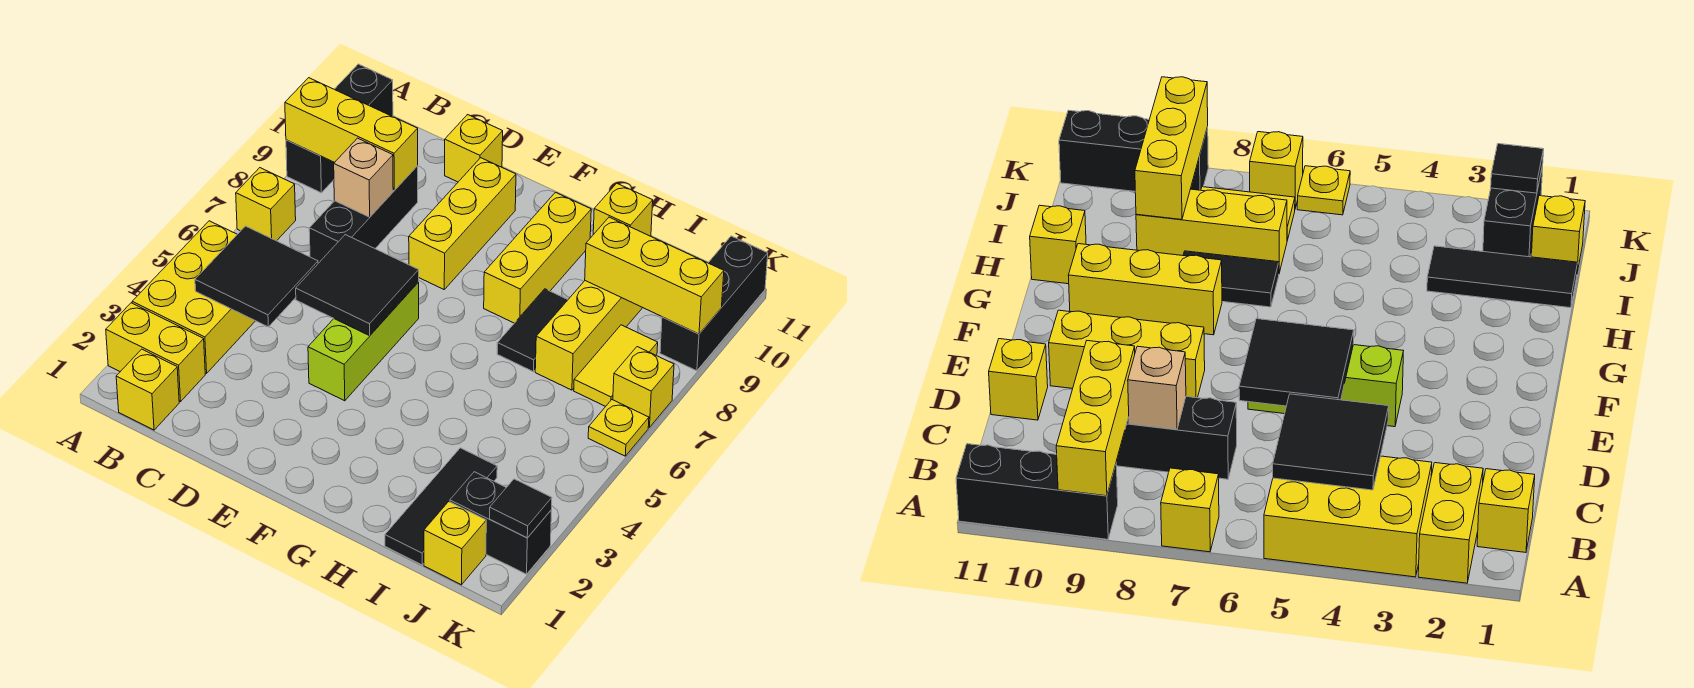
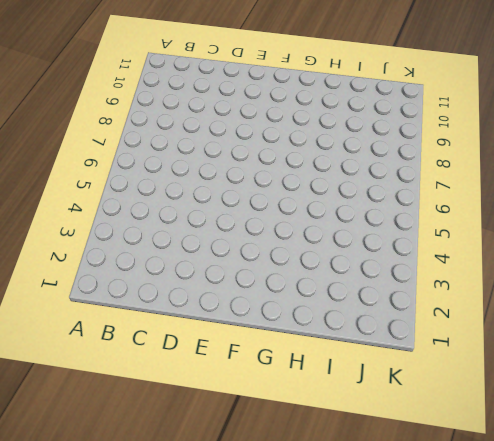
none -> yellow 1x2 brick [106,303,205,402]
none -> yellow 2x3 brick [132,221,255,373]
none -> yellow 1x1 brick [236,168,296,241]

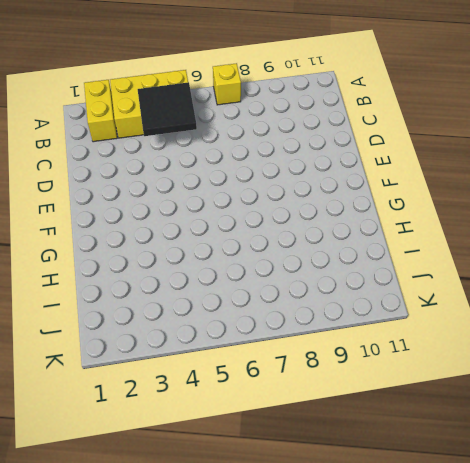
none -> black 1x3 brick [286,64,393,193]
none -> yellow 1x1 brick [116,349,179,430]
none -> black 1x3 brick [309,166,418,263]

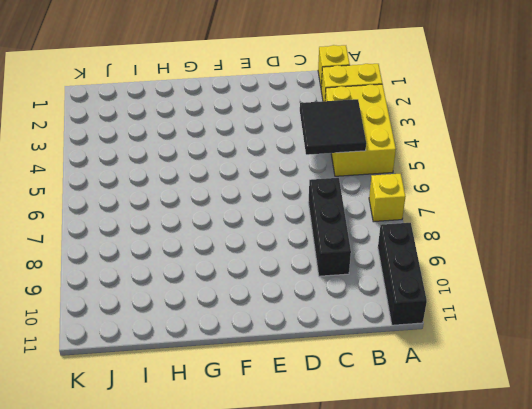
none -> yellow 1x1 brick [445,115,503,182]
none -> lime 1x3 brick [308,282,419,401]
none -> yellow 1x3 brick [409,158,516,289]

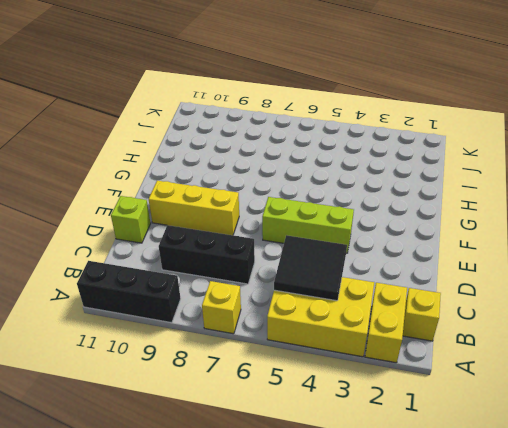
lime 1x1 brick [111,196,151,243] -> yellow 1x1 brick [445,115,503,182]
none -> yellow 1x3 brick [484,193,591,323]
none -> black 1x2 tile [497,289,568,372]
none -> yellow 1x1 brick [593,183,653,236]

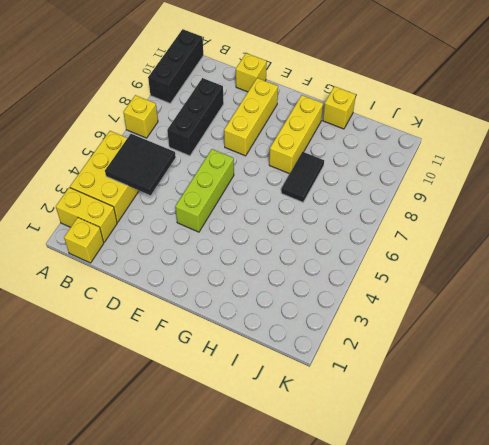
none -> black 1x3 tile [385,448,497,565]
none -> yellow 1x3 brick [535,281,642,390]
none -> yellow 1x1 brick [424,502,486,585]

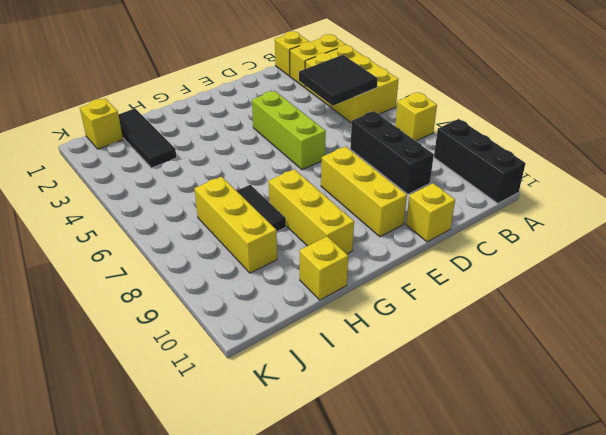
none -> black 1x2 brick [450,472,551,574]
none -> yellow 1x2 tile [574,325,658,406]
none -> yellow 1x1 plate [588,400,649,456]

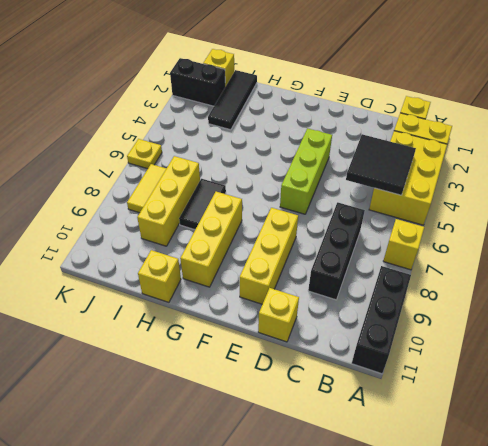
none -> yellow 1x1 brick [613,347,674,427]
none -> black 1x3 brick [660,236,768,371]
none -> yellow 1x3 brick [285,78,418,190]

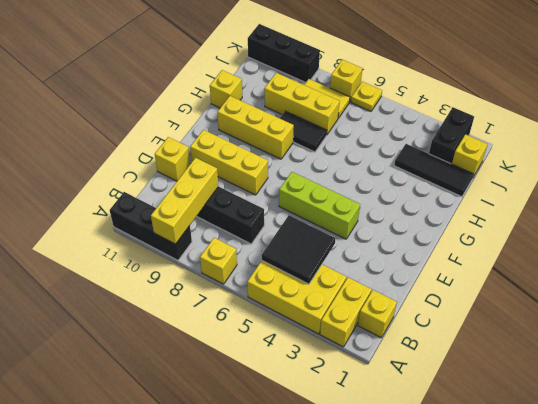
none -> tan 1x1 brick [334,138,393,217]
none -> black 2x2 tile [296,235,419,336]
none -> yellow 1x3 brick [585,217,724,334]

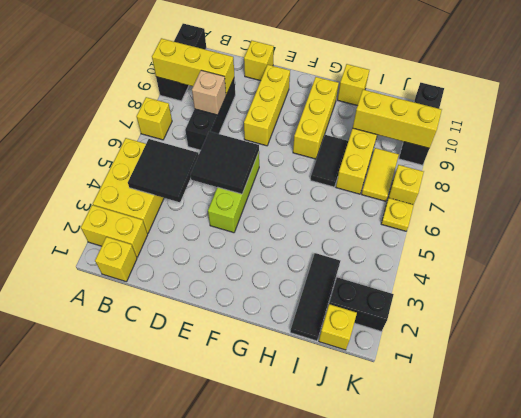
none -> black 1x1 tile [489,479,552,538]

